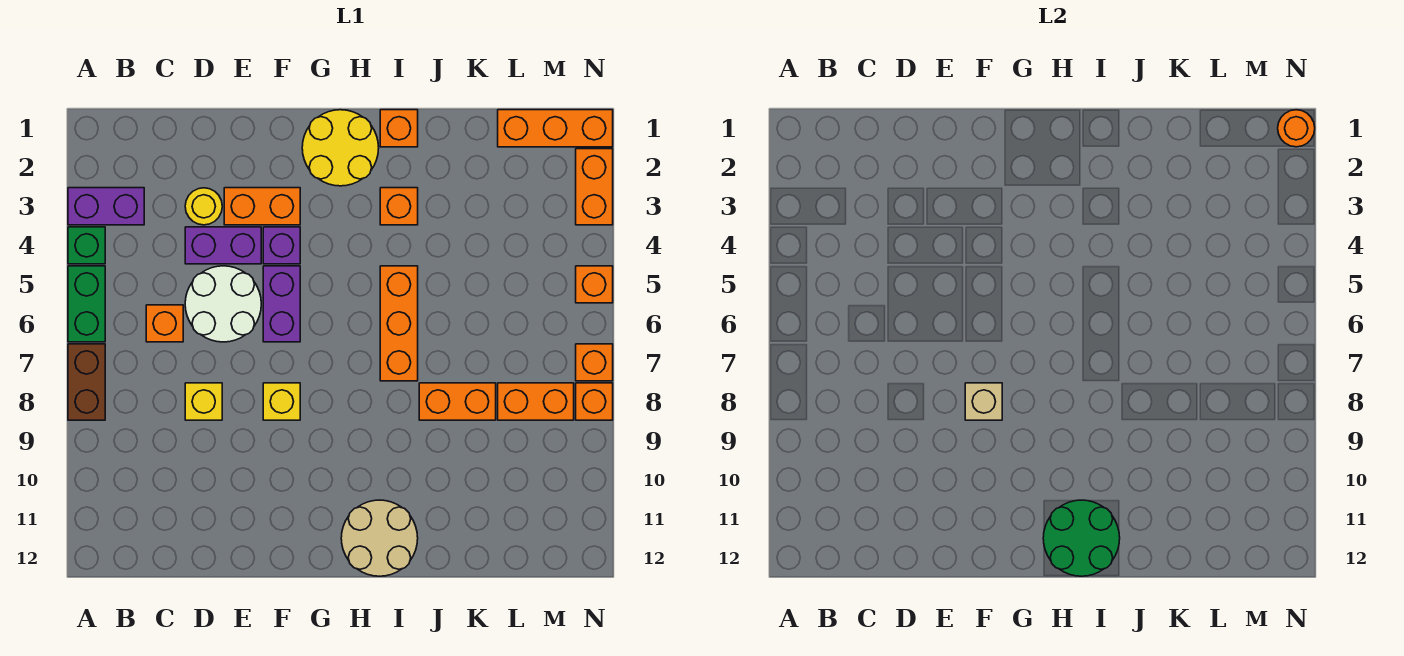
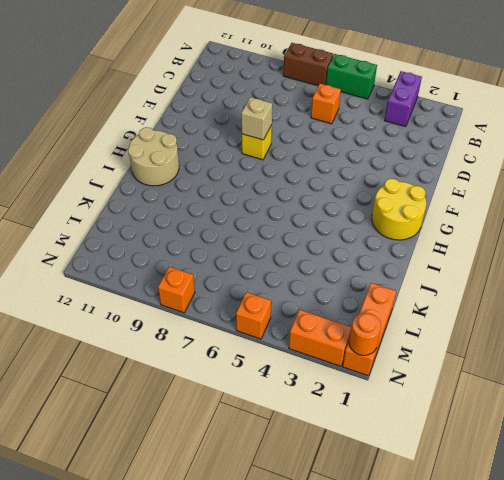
none -> green 1x1 brick [68,227,105,264]
none -> yellow 1x1 round brick [185,188,222,225]
none -> purple 1x2 brick [185,227,261,264]

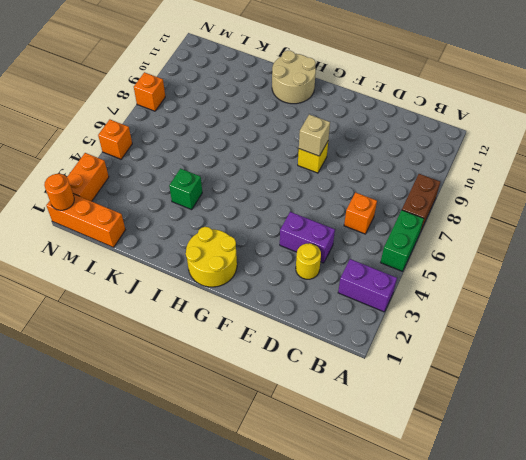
green 1x1 brick [169,169,202,210] -> green 1x1 brick moved to [68,227,105,264]
none -> white 2x2 round brick [185,266,261,342]
none -> yellow 1x1 brick [185,383,222,420]
none -> orange 1x2 brick [224,188,300,225]

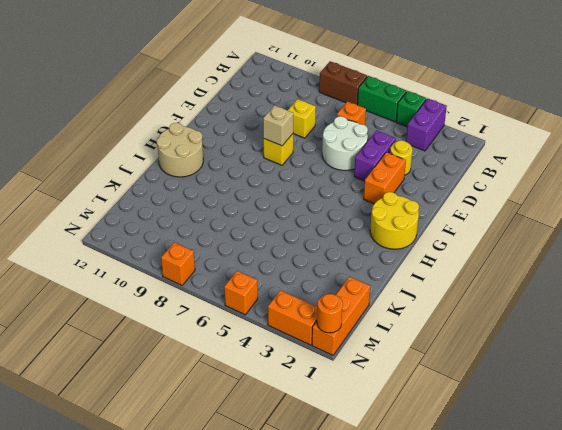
none -> purple 1x1 brick [263,227,300,264]
none -> purple 1x2 brick [263,266,300,342]
none -> orange 1x1 brick [380,110,418,147]

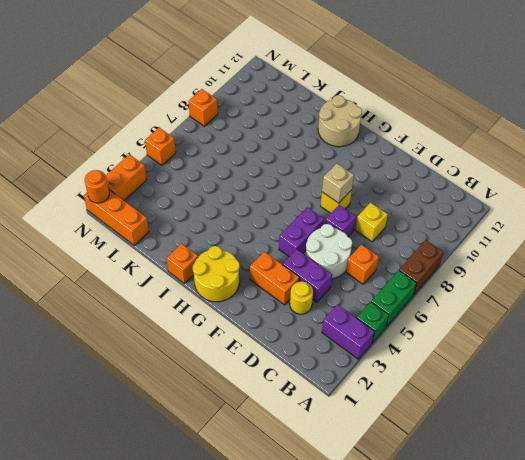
purple 1x1 brick [325,205,356,236] -> purple 1x1 brick moved to [263,227,300,264]
none -> orange 1x1 brick [380,188,418,225]
none -> orange 1x3 brick [380,266,418,381]
none -> orange 1x2 brick [419,383,496,420]

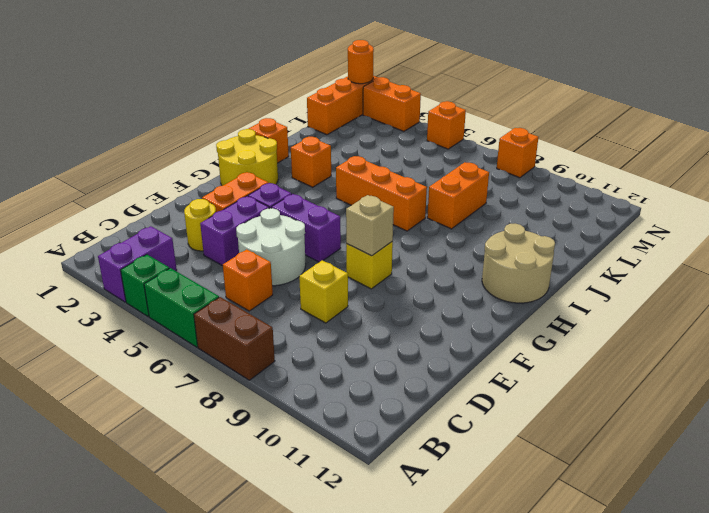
none -> orange 1x2 brick [498,383,574,420]
none -> orange 1x1 brick [576,344,613,381]
none -> green 2x2 round brick [1043,500,1120,576]

